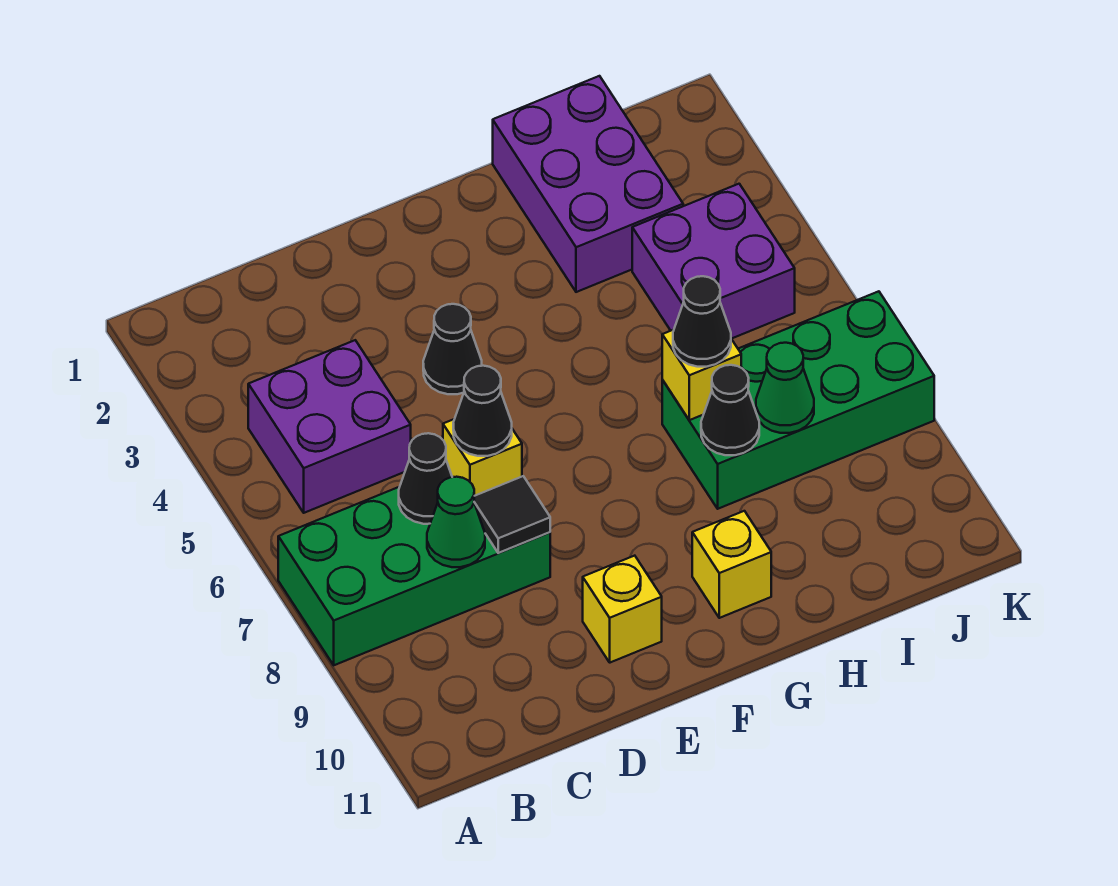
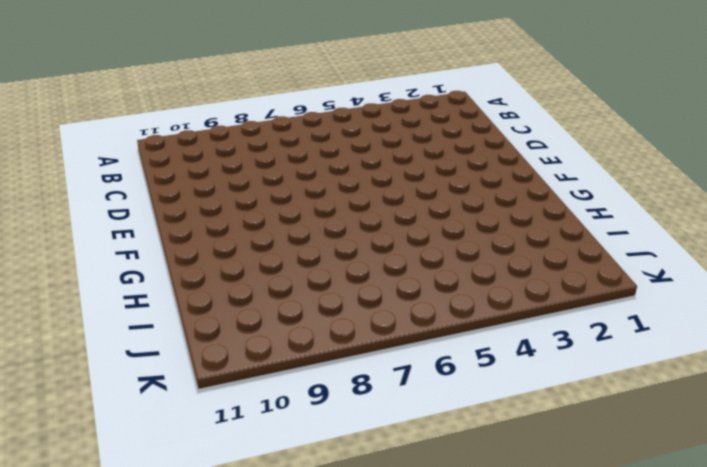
none -> green 2x4 brick [278,487,550,665]
none -> purple 2x2 brick [248,340,411,513]
none -> black 1x1 cone [423,304,482,394]

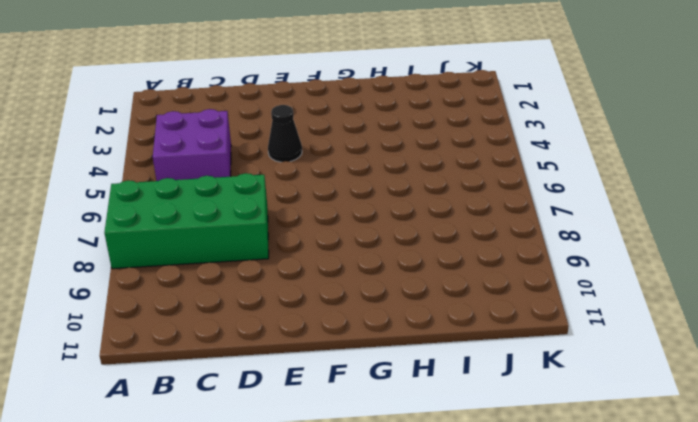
none -> yellow 1x1 brick [583,556,662,663]
none -> yellow 1x1 brick [692,511,771,618]
none -> purple 2x3 brick [493,76,683,292]

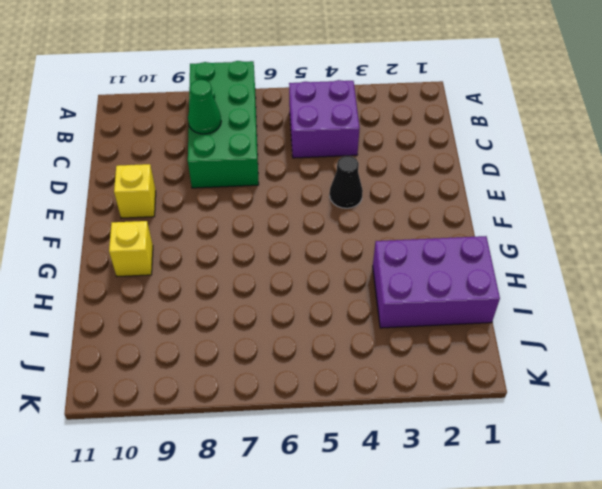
none -> green 2x4 brick [662,291,934,509]
none -> purple 2x2 brick [632,184,795,339]
none -> black 1x1 cone [399,433,452,524]

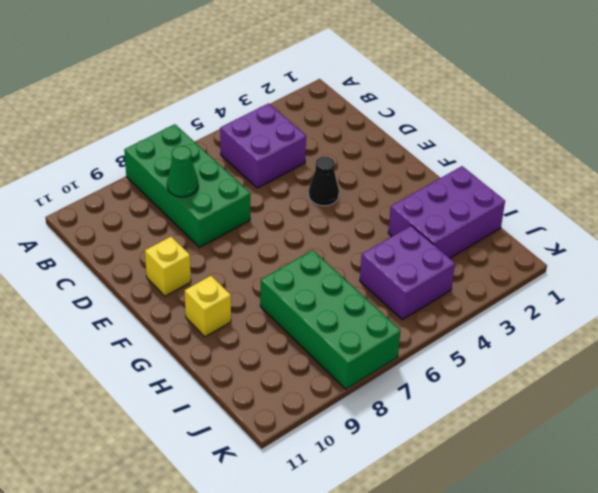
none -> black 1x1 cone [399,433,452,524]
none -> yellow 1x1 brick [443,419,522,496]
none -> black 1x1 tile [474,476,550,553]

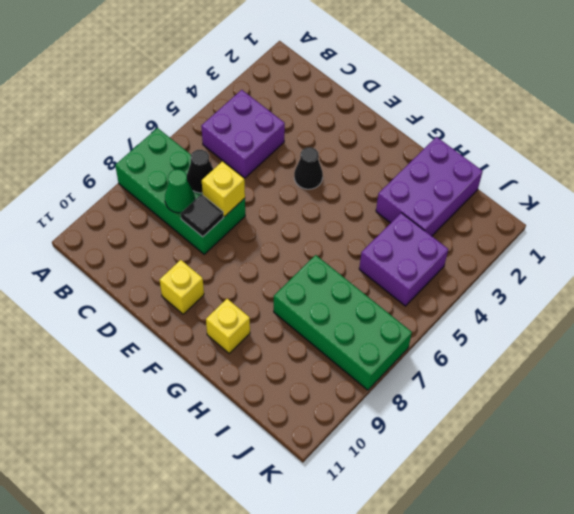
none -> yellow 1x1 brick [662,330,741,420]
none -> black 1x1 cone [701,365,759,455]
none -> green 1x1 cone [756,343,814,433]

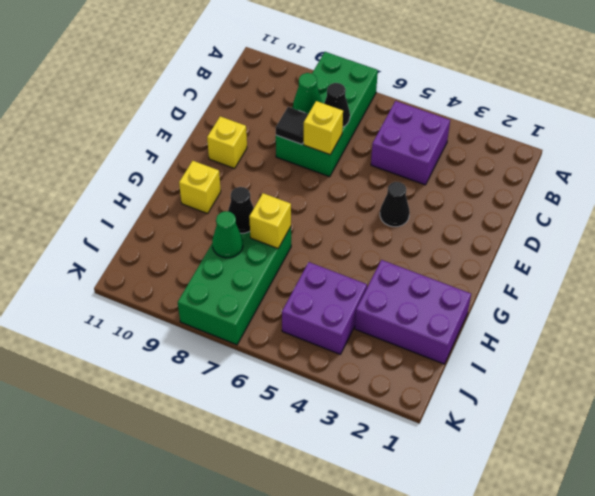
none -> black 1x1 cone [453,366,512,456]
none -> black 1x1 cone [673,276,731,367]

